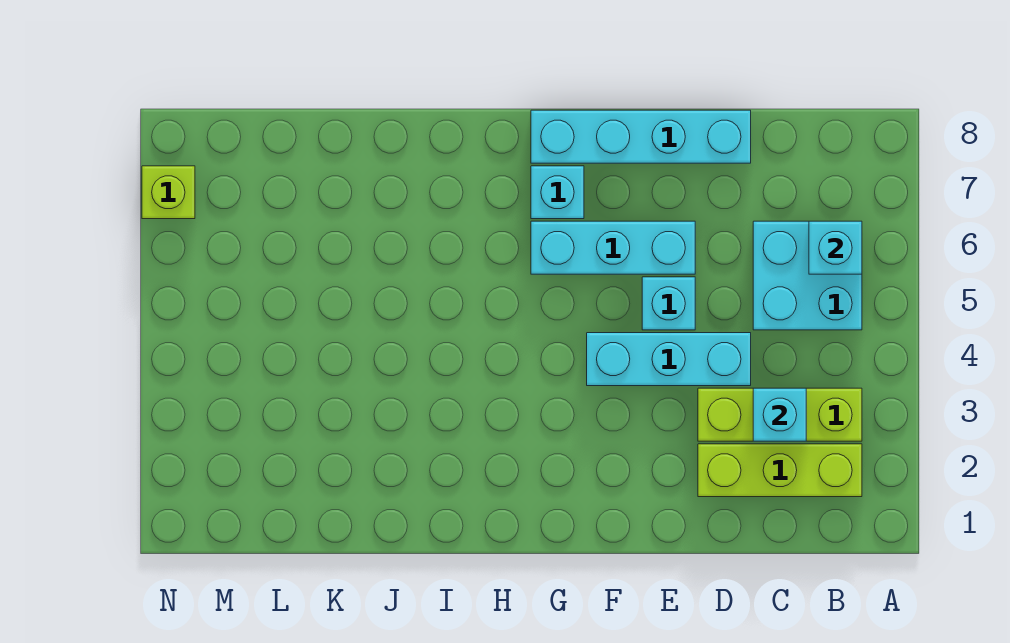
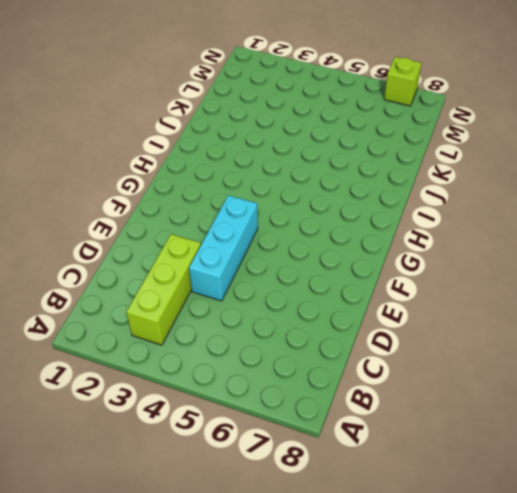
none -> lime 1x3 brick [698,444,862,497]
none -> cyan 2x2 brick [753,221,862,330]

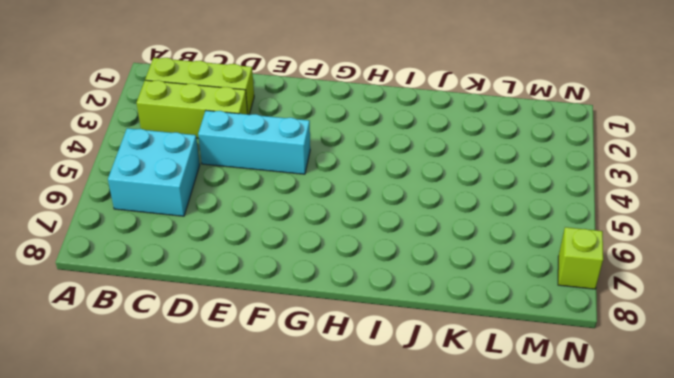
none -> cyan 1x4 brick [531,110,751,163]
none -> cyan 1x1 brick [642,277,695,330]

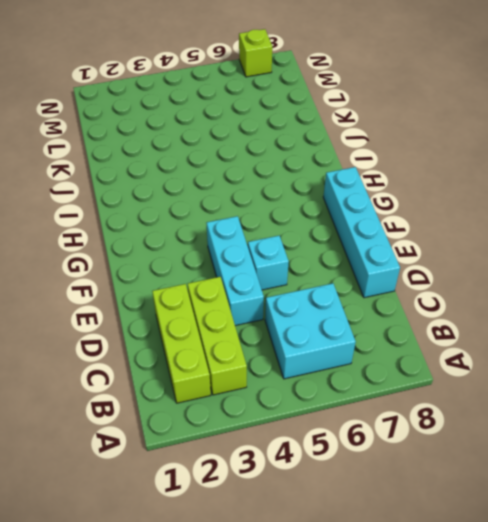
none -> cyan 1x3 brick [531,221,695,274]
none -> cyan 1x1 brick [531,166,584,219]

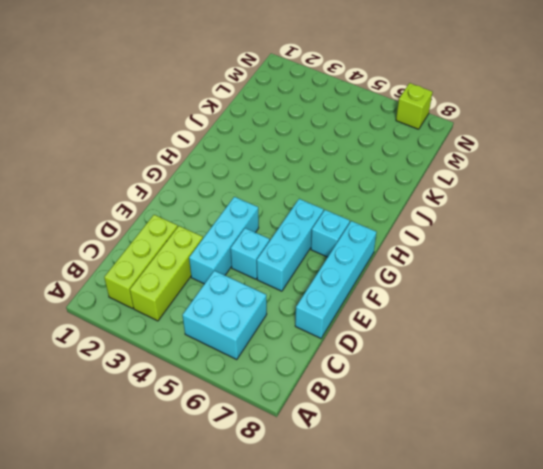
none -> cyan 1x1 brick [809,221,862,274]
none -> cyan 1x1 brick [753,388,806,441]

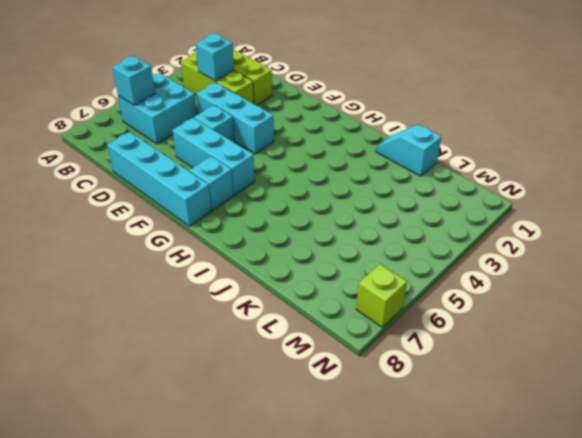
cyan 1x2 slope [376,125,441,176] -> none

